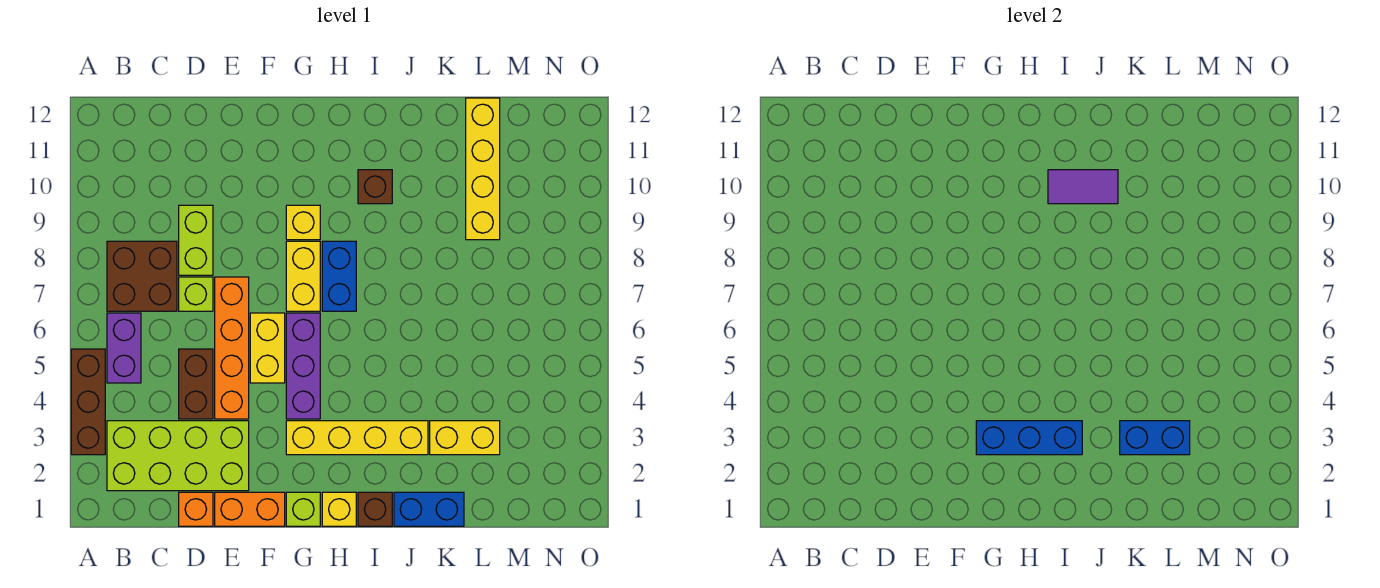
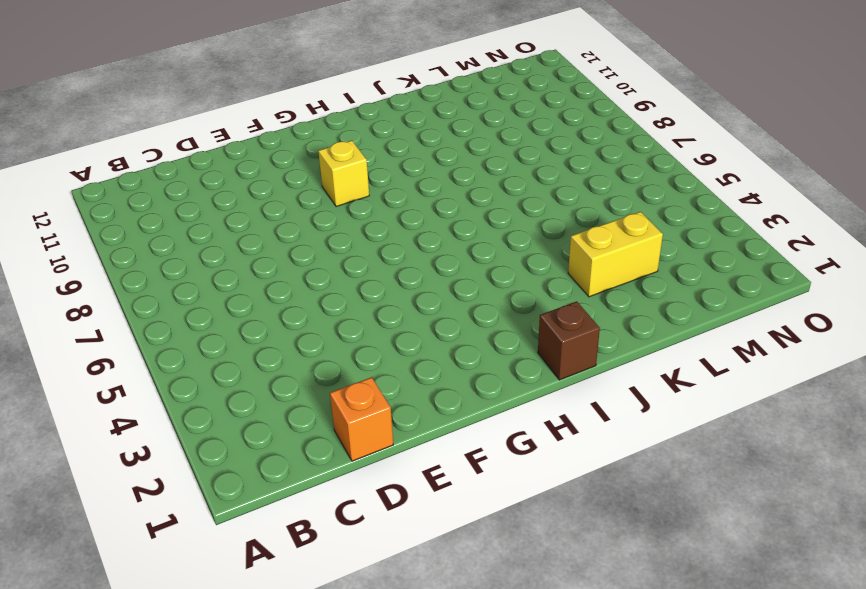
none -> brown 1x3 brick [71,349,105,455]
none -> lime 2x4 brick [107,421,249,491]
none -> purple 1x2 brick [107,313,141,383]

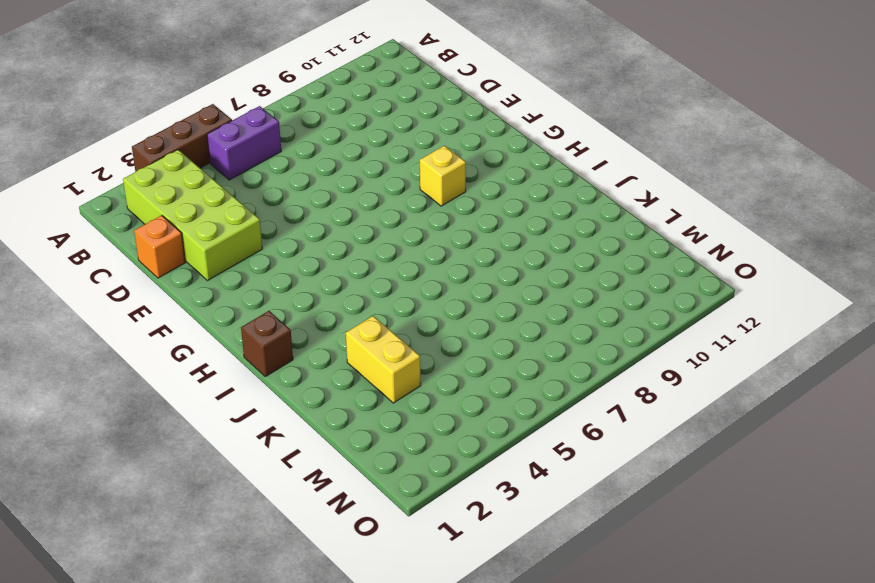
none -> brown 2x2 brick [107,241,177,311]
none -> brown 1x2 brick [179,349,213,419]
none -> lime 1x1 brick [179,277,213,311]

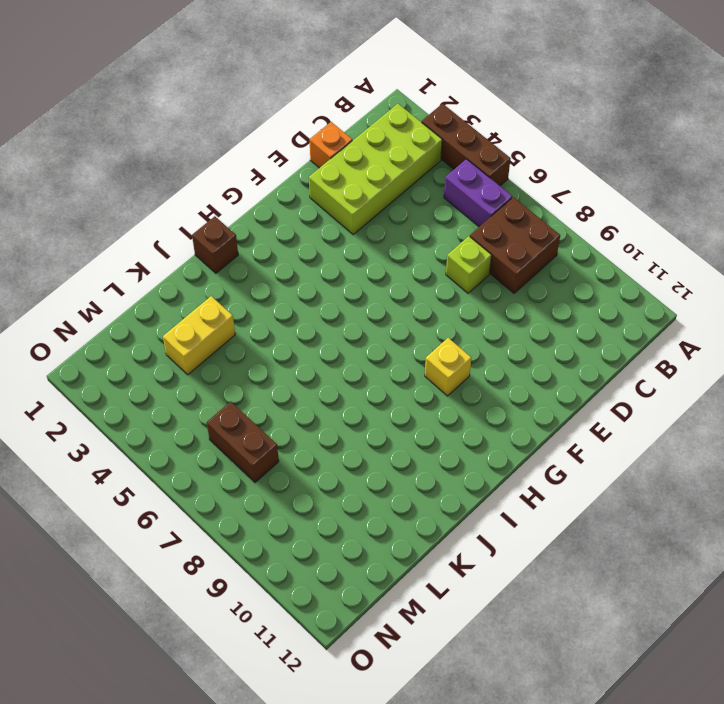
brown 1x2 brick [207,401,279,482] -> brown 1x2 brick moved to [179,349,213,419]
none -> lime 1x2 brick [179,205,213,275]
none -> orange 1x2 brick [215,492,285,526]
none -> orange 1x4 brick [215,277,249,419]

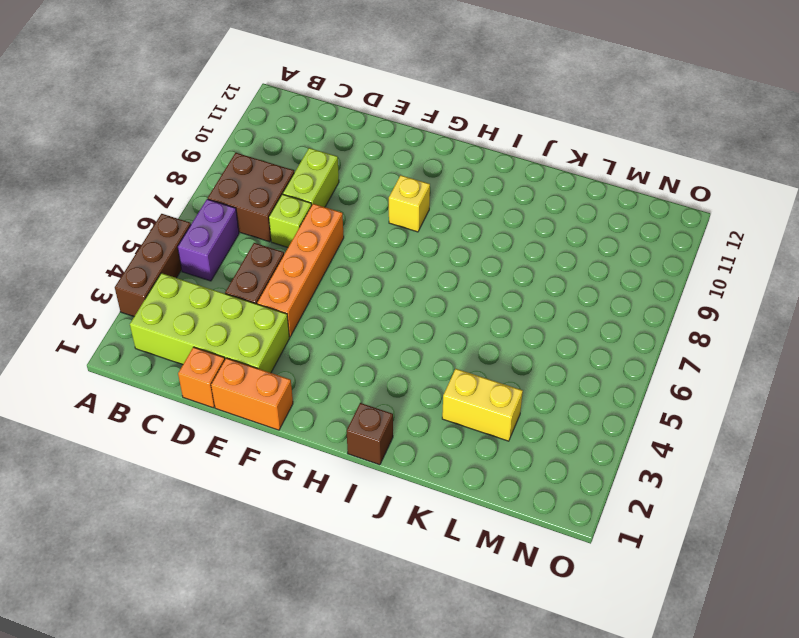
none -> yellow 1x2 brick [250,313,285,383]
none -> lime 1x1 brick [286,492,320,526]
none -> yellow 1x4 brick [286,421,428,455]

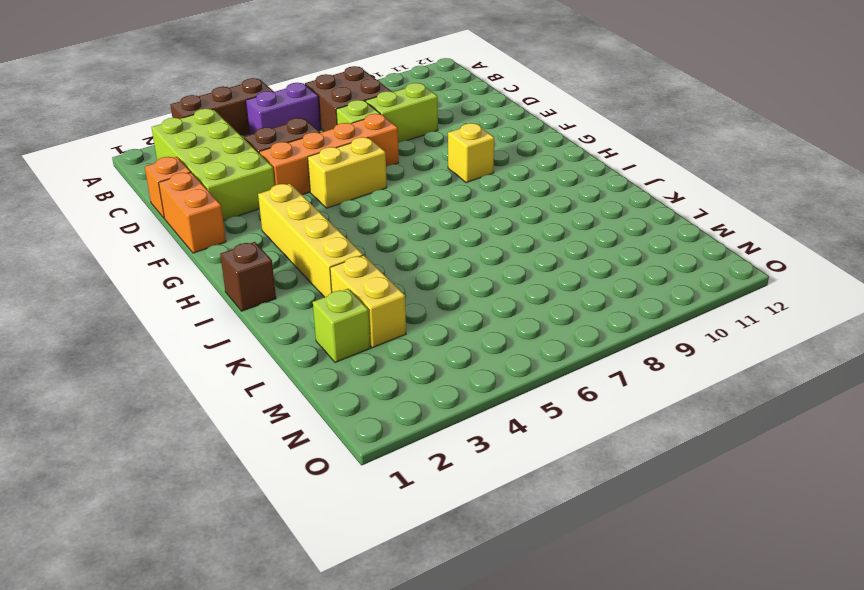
lime 1x1 brick [313,289,370,363] -> lime 1x1 brick moved to [286,492,320,526]
none -> purple 1x3 brick [286,313,320,419]
none -> yellow 1x2 brick [286,241,320,311]
none -> yellow 1x1 brick [322,492,356,526]

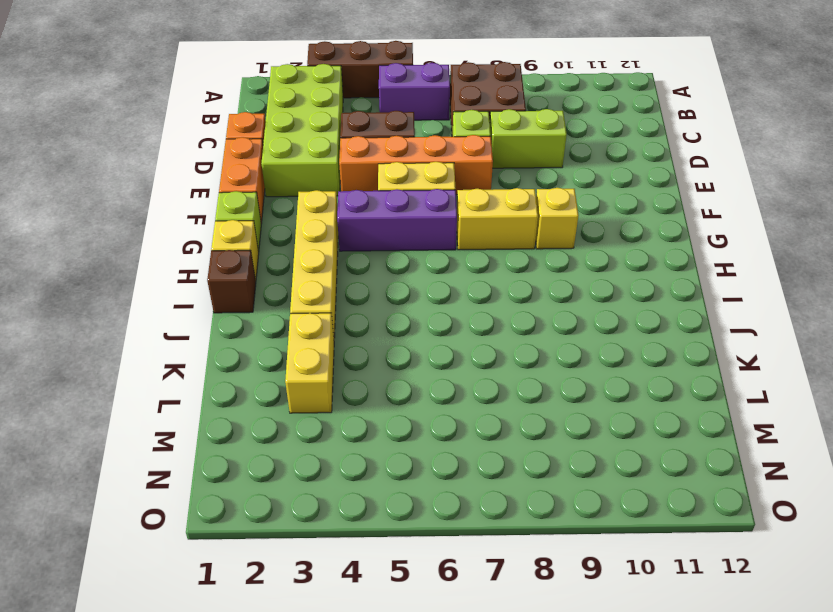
none -> blue 1x2 brick [322,241,356,311]
none -> brown 1x1 brick [358,170,392,204]
none -> blue 1x2 brick [394,492,464,526]

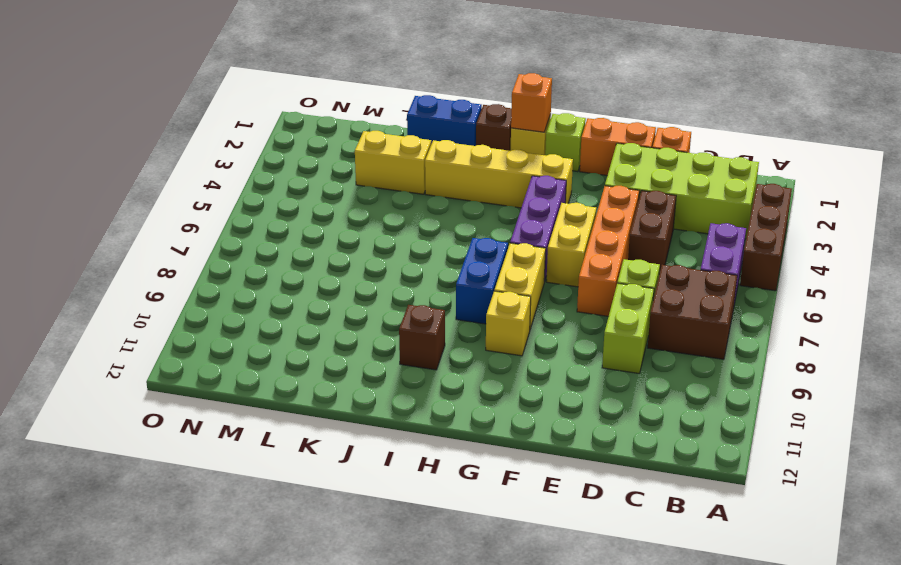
orange 1x1 brick [511,73,552,132] -> none
none -> yellow 1x4 brick [466,98,500,240]
none -> blue 1x3 brick [976,421,1082,455]
none -> purple 1x2 tile [1048,170,1118,204]

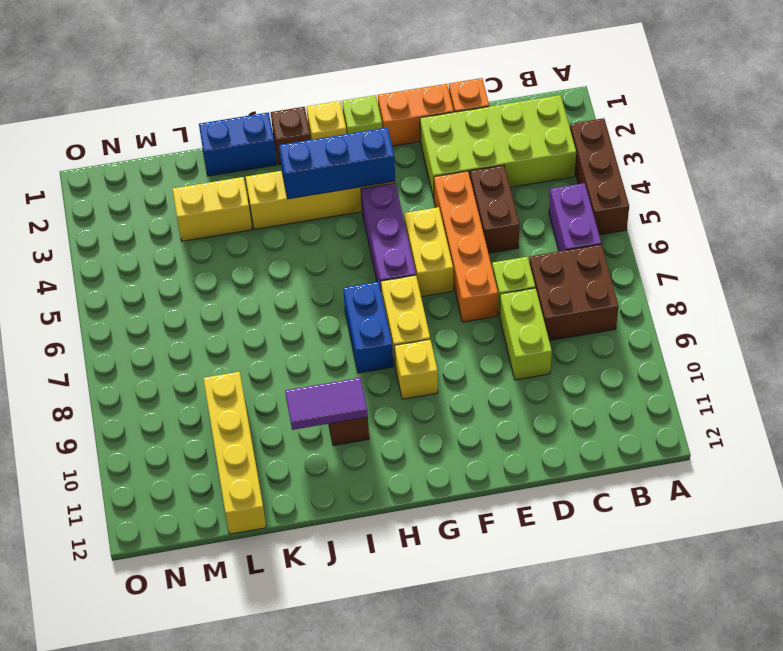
none -> blue 1x2 brick [1120,421,1190,455]

